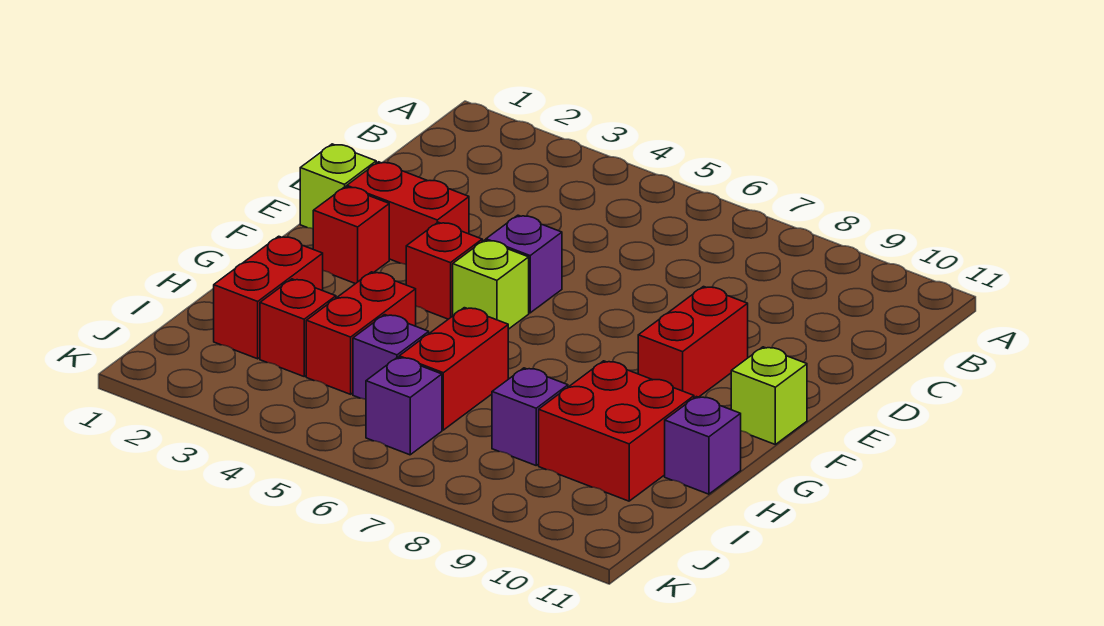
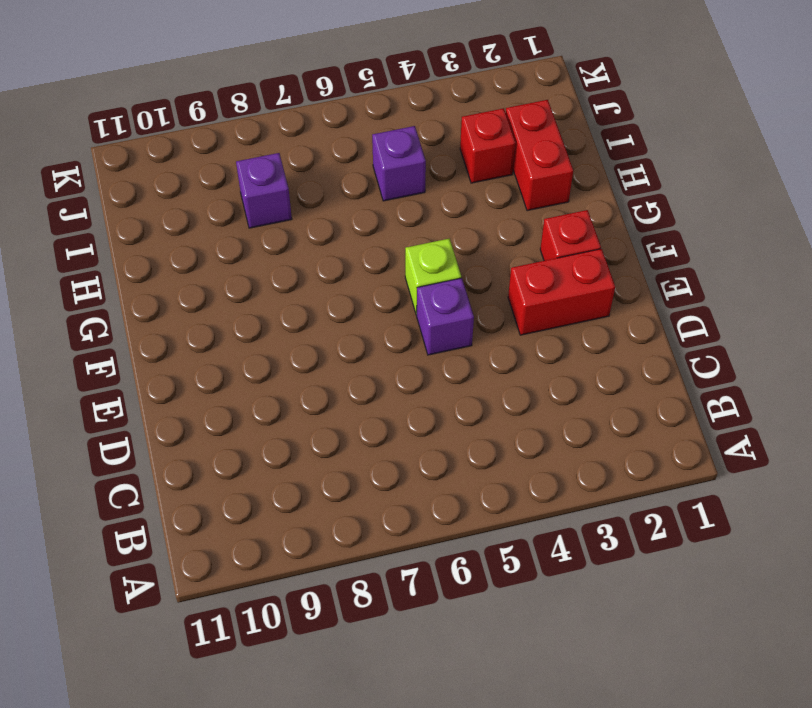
none -> lime 1x1 brick [300,144,376,229]
none -> red 1x2 brick [638,287,748,398]
none -> red 1x1 brick [406,222,482,319]

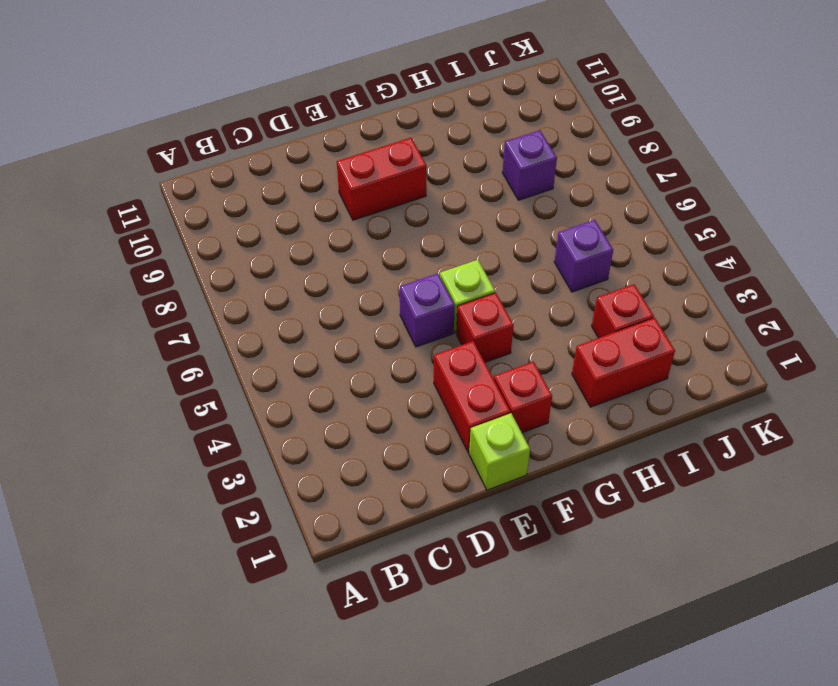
none -> lime 1x1 brick [731,347,807,444]
none -> red 1x2 brick [306,272,416,394]
none -> red 1x2 brick [399,308,508,430]

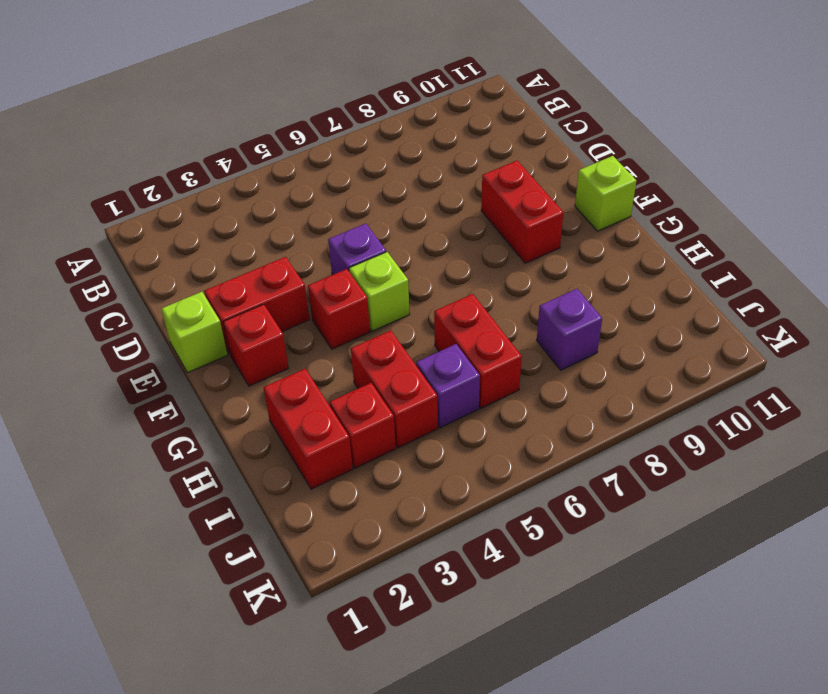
none -> red 2x2 brick [539,361,694,501]
none -> purple 1x1 brick [665,397,741,494]
none -> purple 1x1 brick [366,357,442,455]

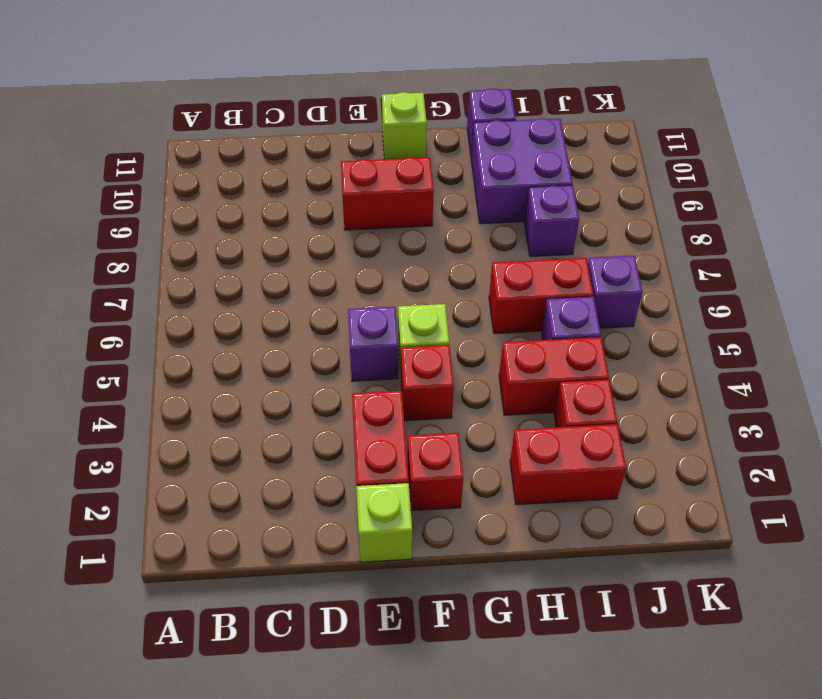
purple 2x2 brick [471,118,573,224] -> red 2x2 brick [539,361,694,501]

